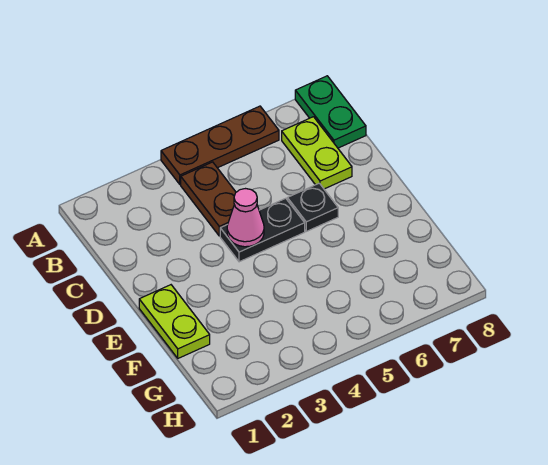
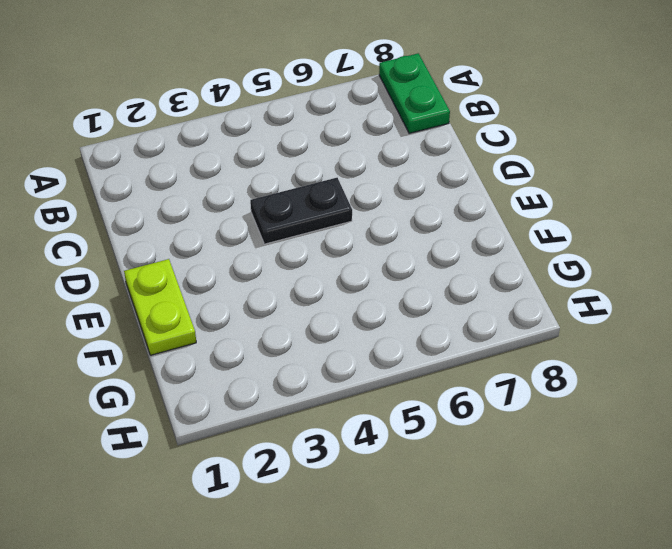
none -> brown 1x3 plate [161,106,279,184]
none -> brown 1x2 plate [181,162,236,236]

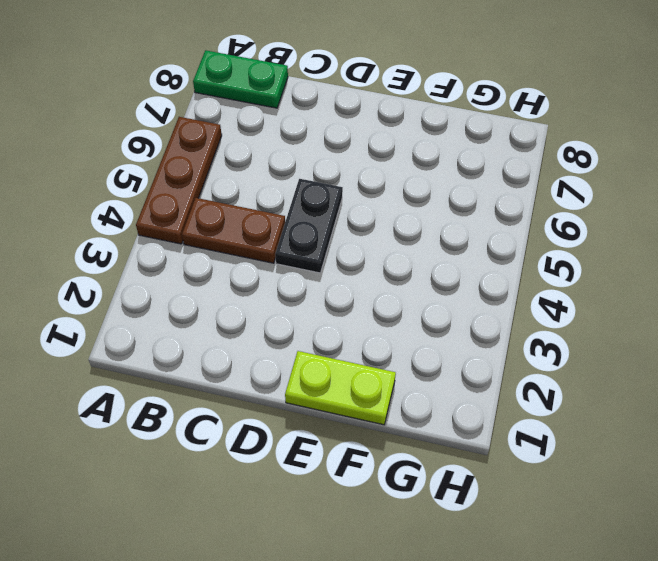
none -> lime 1x2 plate [282,117,352,189]
none -> black 1x1 plate [287,183,338,231]

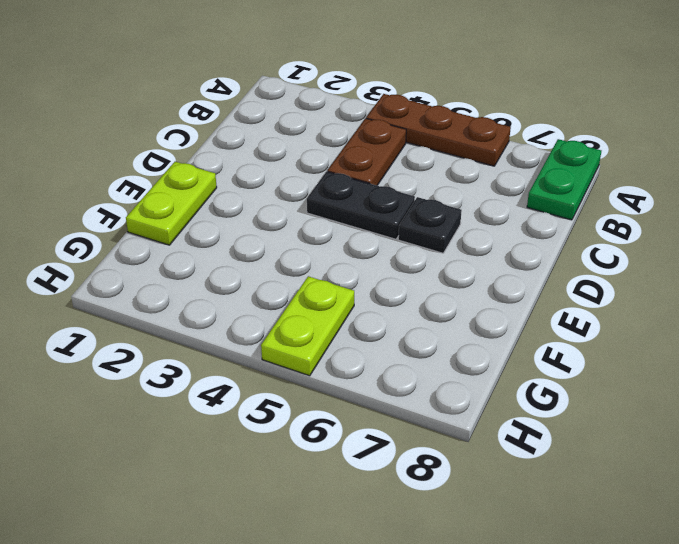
lime 1x2 plate [261,276,354,376] -> lime 1x2 plate moved to [282,117,352,189]
none -> pink 1x1 cone [227,189,264,247]

